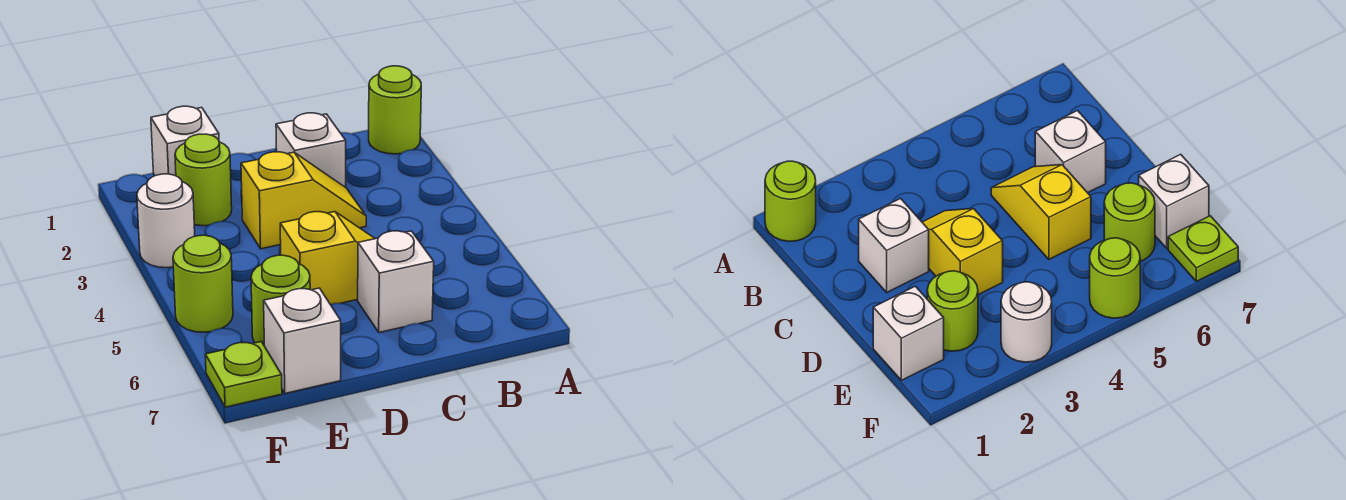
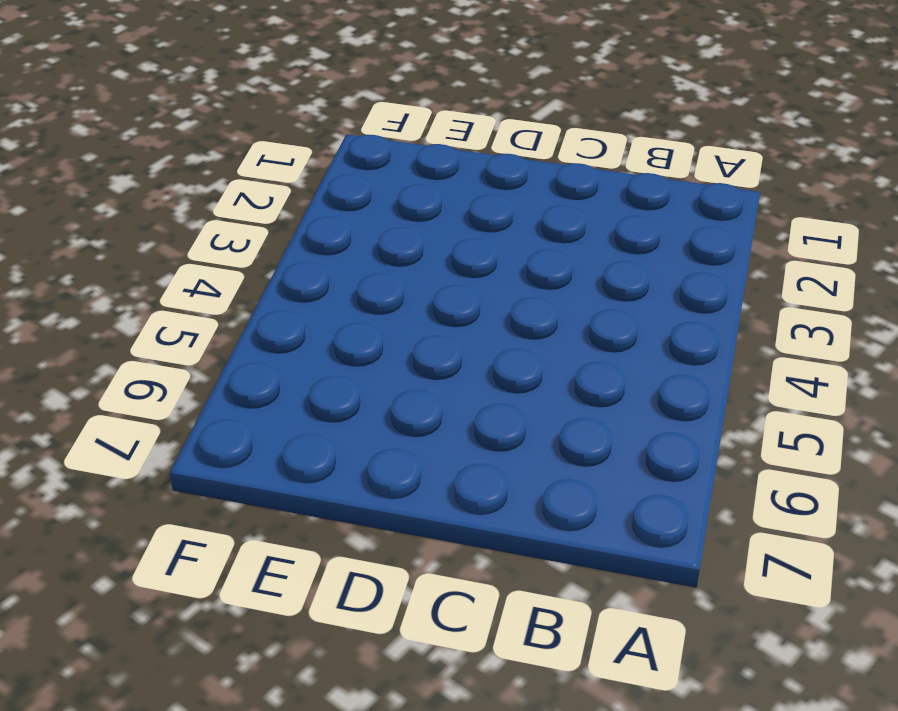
none -> lime 1x1 round brick [369,66,421,154]
none -> white 1x1 brick [276,113,346,187]
none -> yellow 1x2 slope [241,152,366,249]

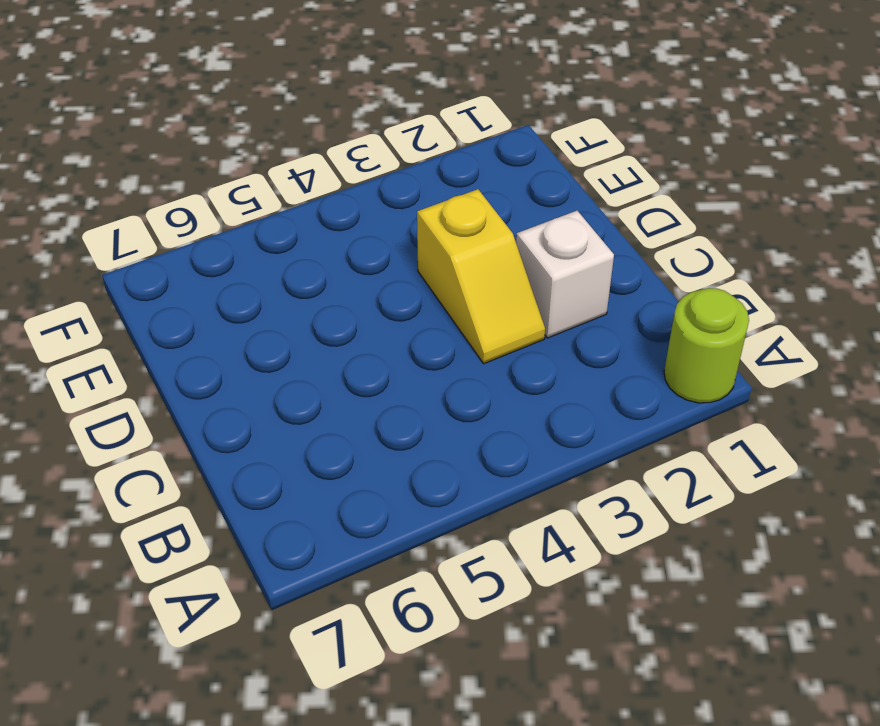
none -> yellow 1x2 slope [280,212,375,304]
none -> white 1x1 brick [358,231,434,333]
none -> white 1x1 brick [151,106,219,176]

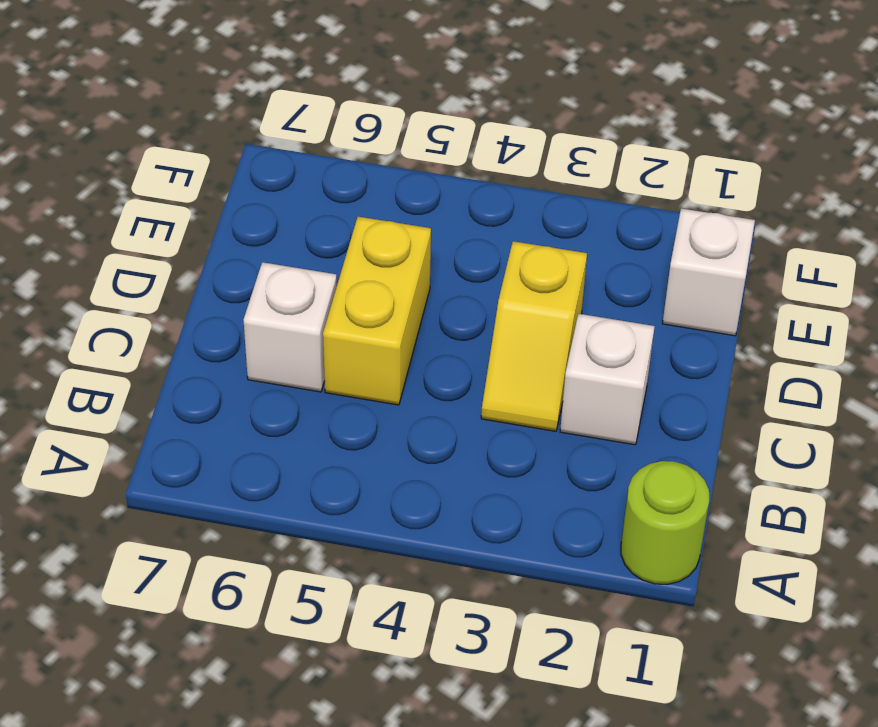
yellow 1x2 brick [323,217,431,405] -> yellow 1x2 slope [280,212,375,304]
none -> lime 1x1 round brick [175,134,232,226]
none -> lime 1x1 round brick [251,255,310,345]
none -> white 1x1 brick [264,288,341,393]

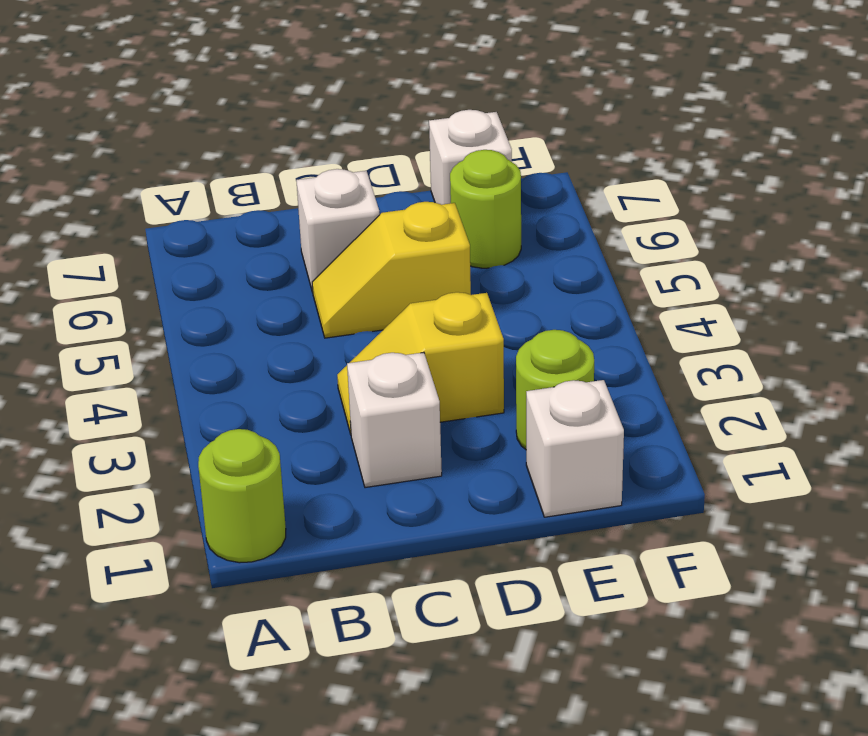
none -> white 1x1 round brick [137,174,195,268]
none -> lime 1x1 round brick [173,235,233,332]
none -> lime 1x1 plate [205,342,282,407]

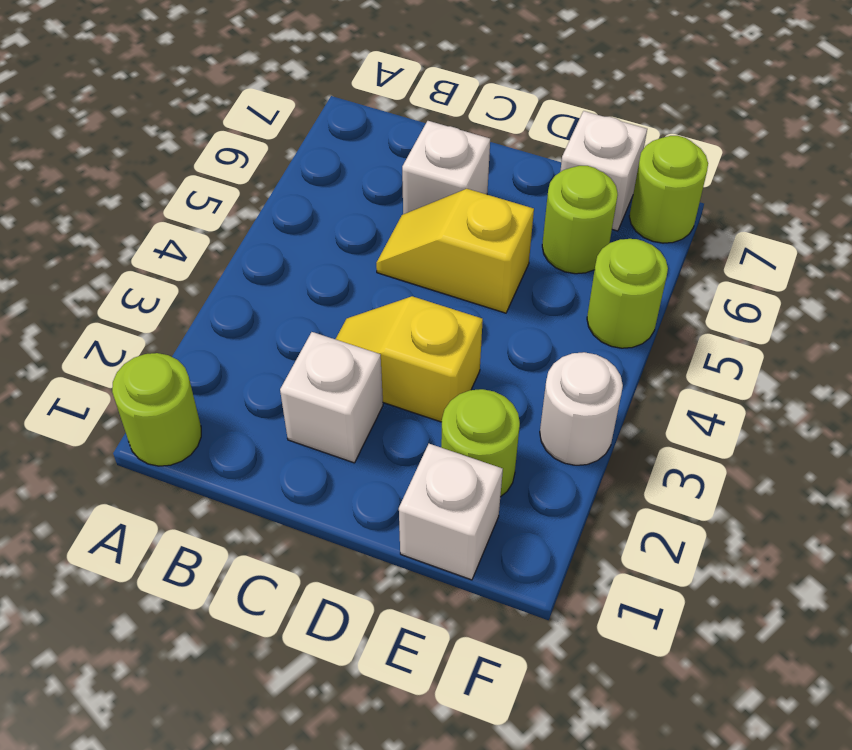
lime 1x1 round brick [629,136,708,243] -> lime 1x1 plate [205,342,282,407]

